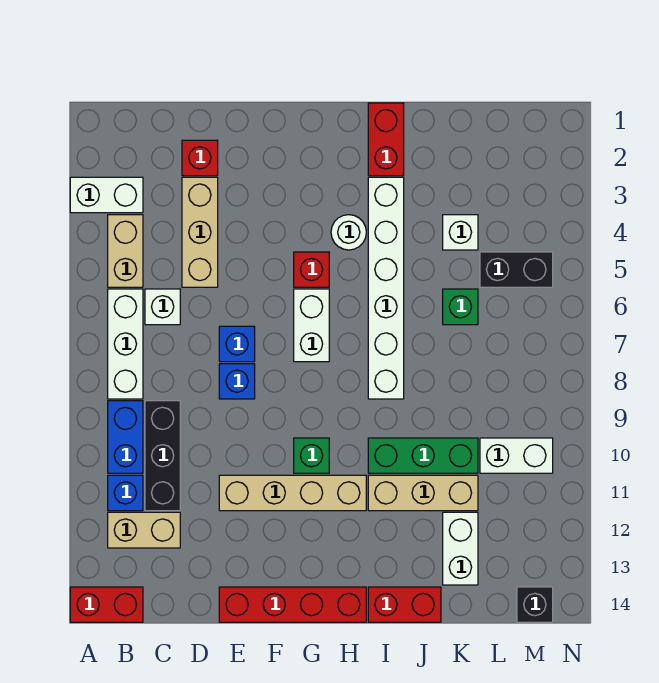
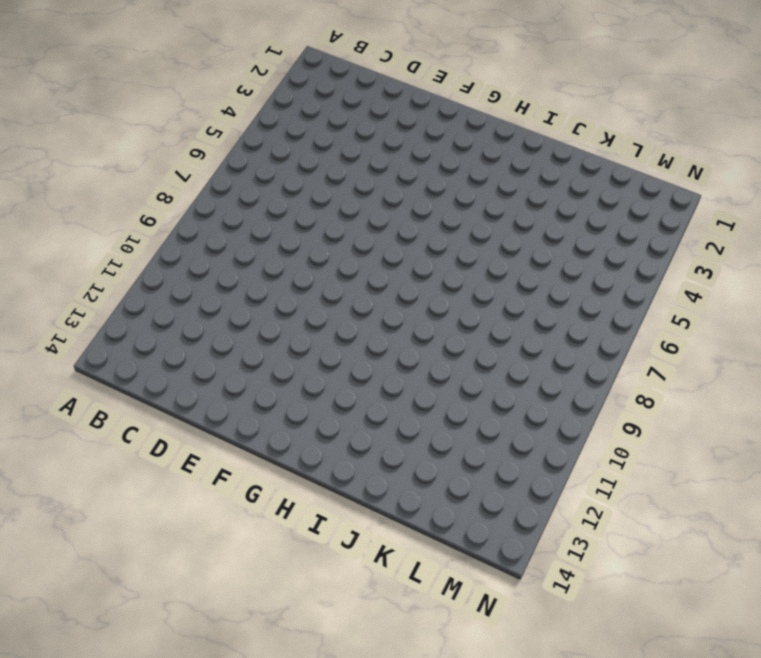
none -> white 1x2 brick [70,177,143,213]
none -> red 1x2 brick [70,587,143,622]
none -> tan 1x2 brick [108,215,143,287]
none -> white 1x3 brick [108,289,143,399]

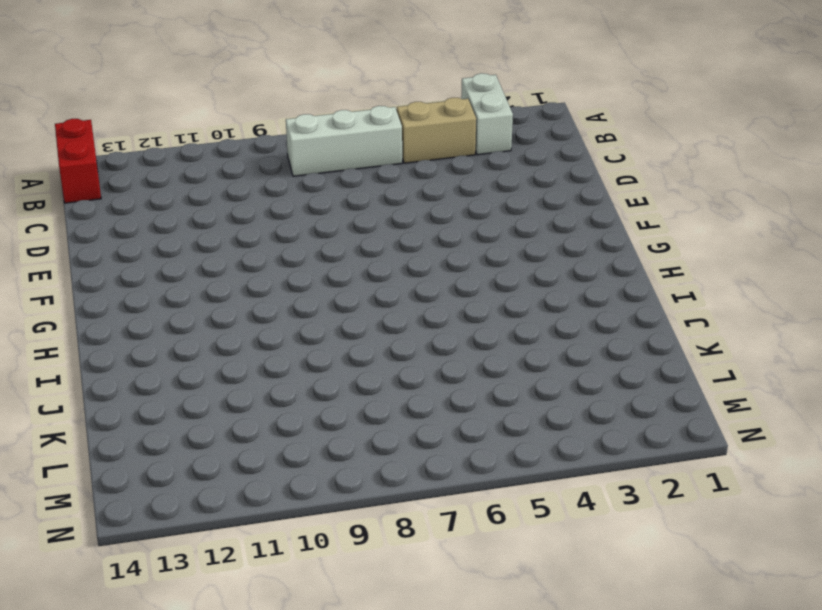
none -> blue 1x2 brick [108,401,143,473]
none -> blue 1x1 brick [108,475,143,511]
none -> tan 1x2 brick [108,512,180,548]
none -> white 1x1 brick [145,289,180,325]

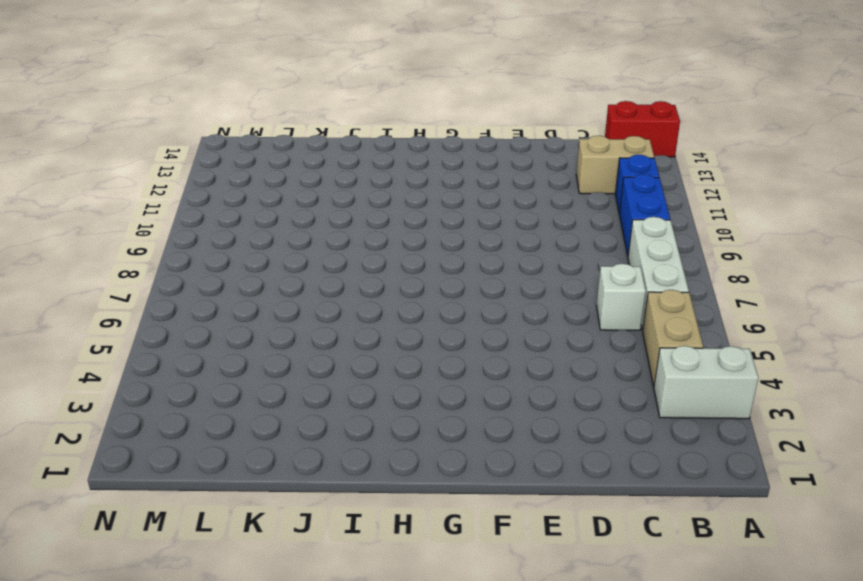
none -> black 1x3 brick [145,401,180,511]
none -> red 1x1 brick [182,140,218,176]
none -> tan 1x3 brick [182,177,218,287]
none -> blue 1x1 brick [219,326,255,362]

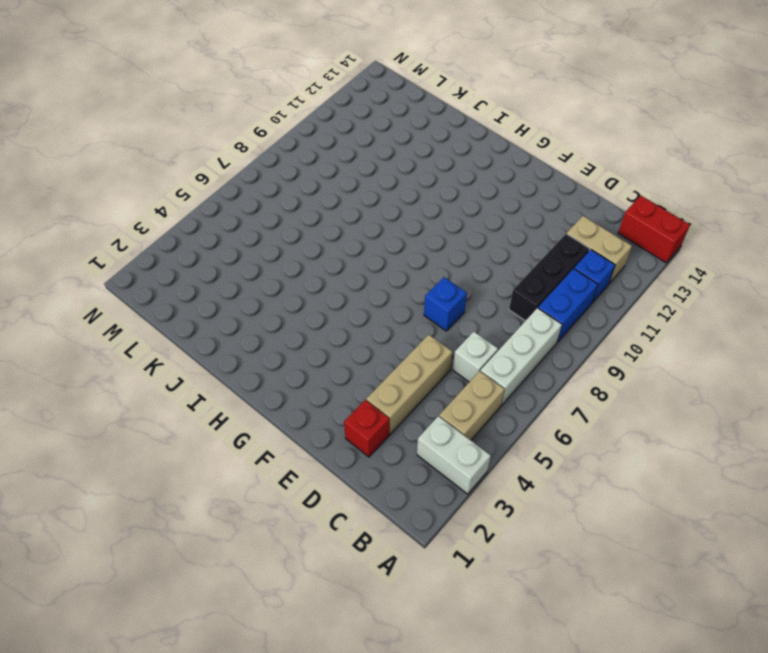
none -> blue 1x1 brick [219,364,255,399]
none -> tan 1x4 brick [219,475,366,511]
none -> red 1x4 brick [219,587,366,622]
none -> red 1x1 brick [294,252,329,287]

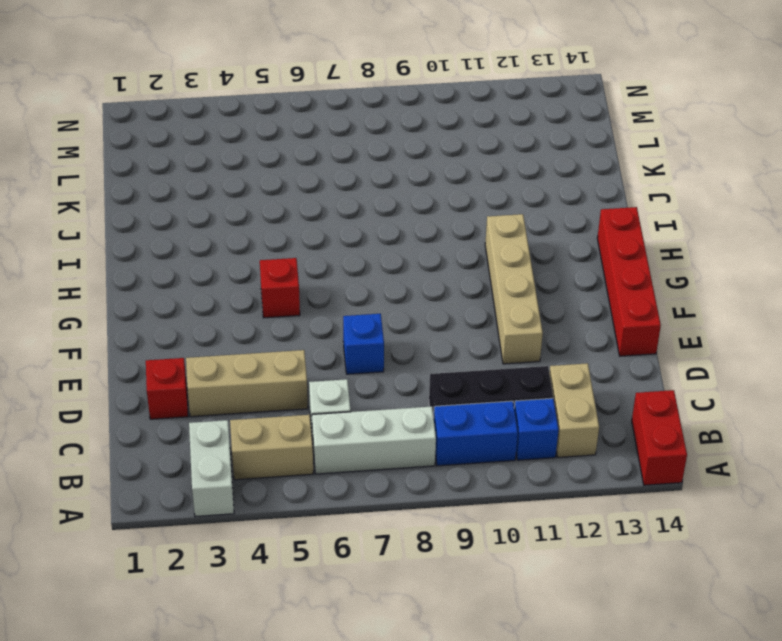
none -> blue 1x1 brick [219,364,255,399]
none -> white 1x2 brick [294,289,329,362]
none -> green 1x1 brick [294,438,329,473]
none -> white 1x1 round brick [331,215,366,250]

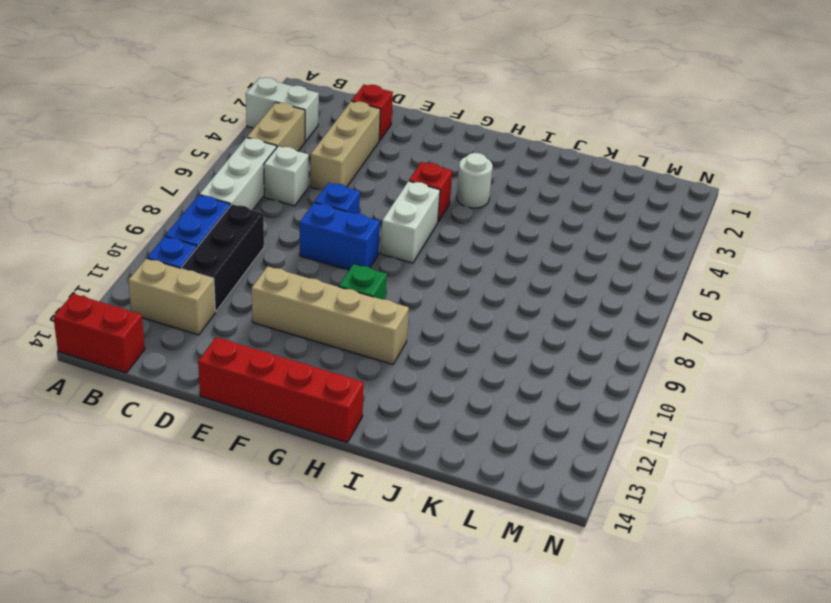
blue 1x2 brick [300,203,380,270] -> blue 1x1 brick [219,364,255,399]
none -> red 1x2 brick [368,103,404,176]
none -> white 1x6 brick [368,177,404,399]
none -> green 1x3 brick [368,438,478,473]
none -> tan 1x3 brick [368,475,478,511]

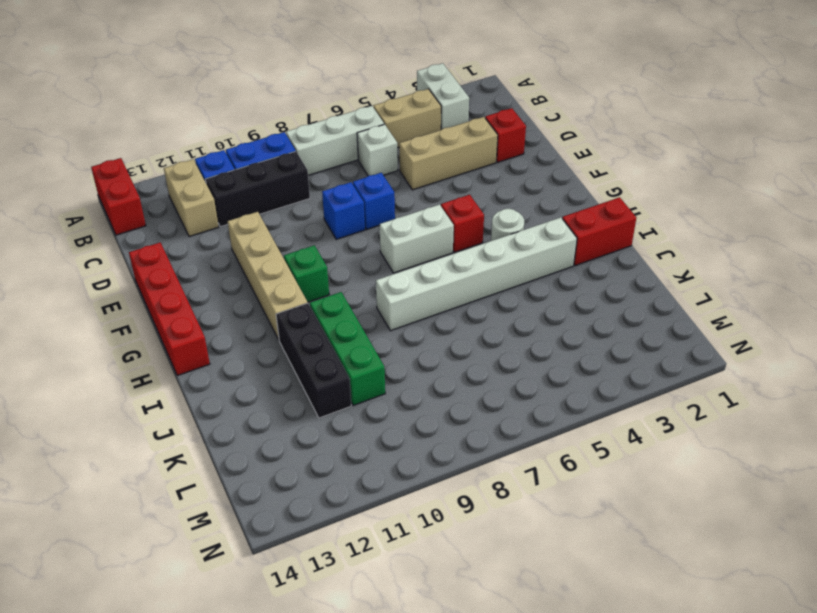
black 1x3 brick [276,303,351,418] -> tan 1x3 brick [368,475,478,511]
none -> red 1x2 brick [368,587,441,622]
none -> white 1x1 brick [443,215,478,250]
none -> green 1x1 brick [443,289,478,325]
none -> white 1x2 brick [443,512,478,585]

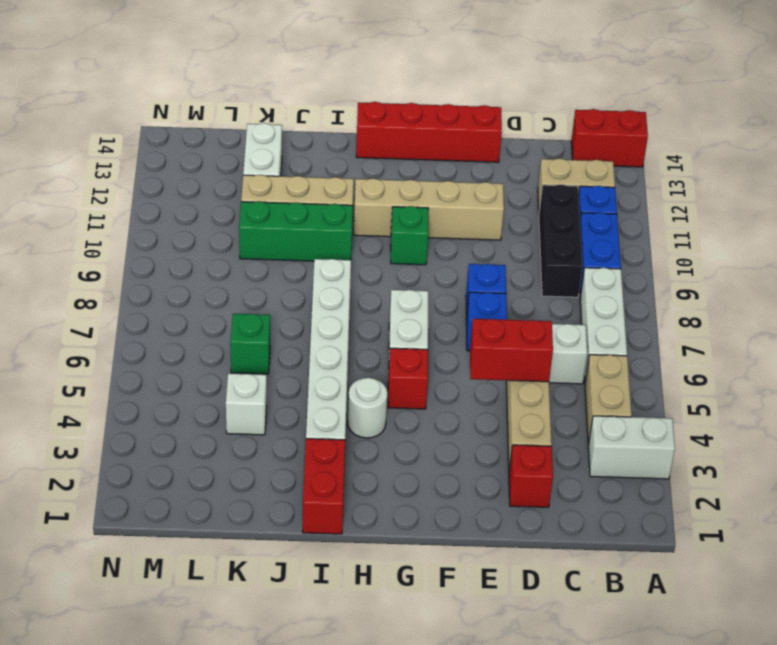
red 1x2 brick [470,319,553,382] -> red 1x2 brick moved to [368,587,441,622]
none -> black 1x2 brick [480,252,553,287]
none -> white 1x2 brick [480,438,553,473]
none -> black 1x1 brick [517,587,553,622]

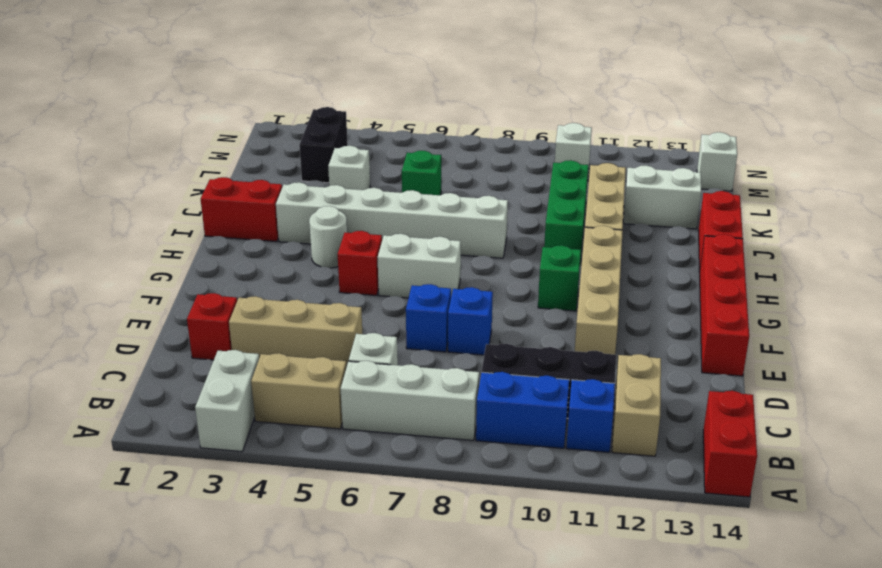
black 1x2 brick [299,107,348,183] -> black 1x2 brick moved to [480,252,553,287]
white 1x1 brick [555,123,592,181] -> white 1x2 brick [480,438,553,473]
white 1x1 brick [697,132,737,191] -> black 1x1 brick [517,587,553,622]

